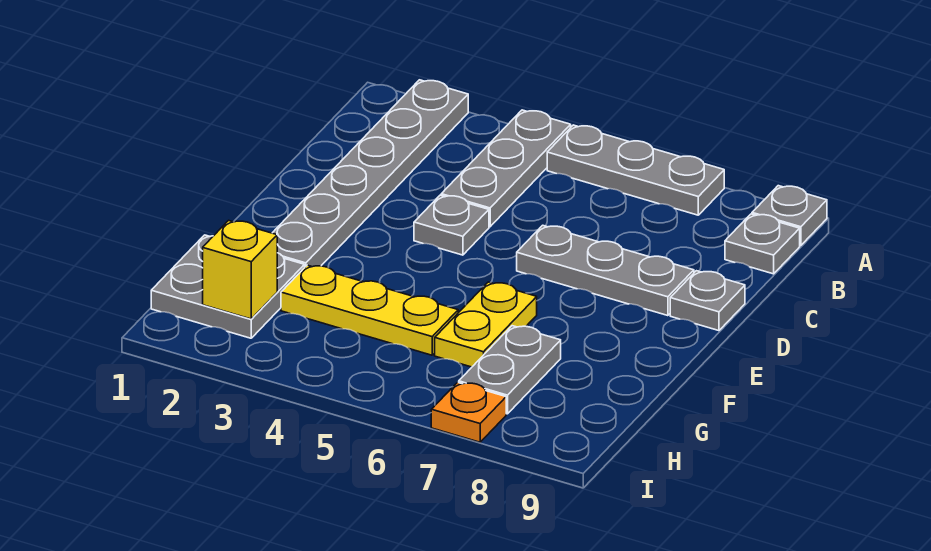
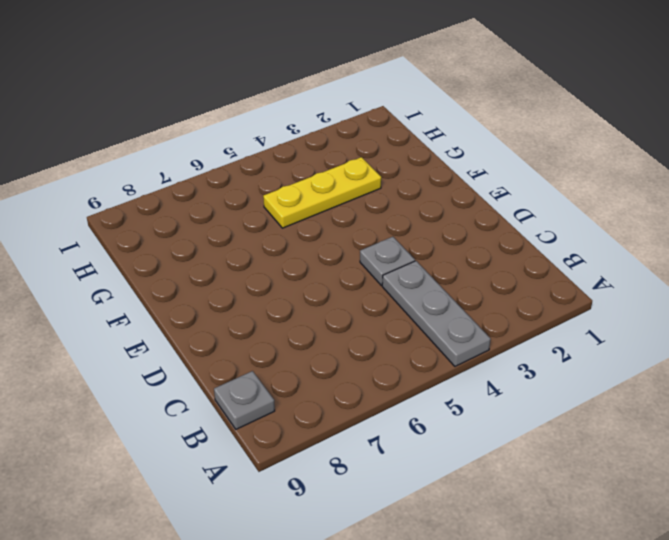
none -> grey 1x6 plate [273,80,468,267]
none -> grey 1x3 plate [547,125,724,215]
none -> grey 1x1 plate [752,186,827,245]

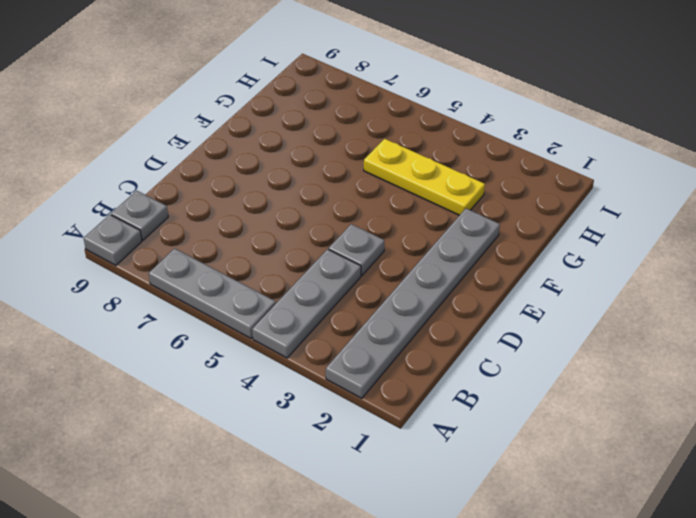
none -> grey 1x3 plate [517,225,694,316]
none -> grey 1x1 plate [670,271,745,331]
none -> yellow 1x2 plate [435,282,537,367]

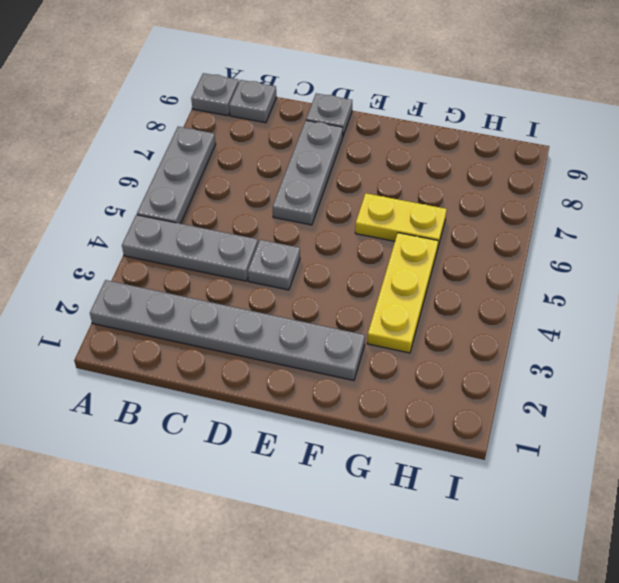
none -> grey 2x2 plate [151,235,305,338]
none -> grey 1x2 plate [459,326,561,414]
none -> orange 1x1 plate [431,382,506,442]

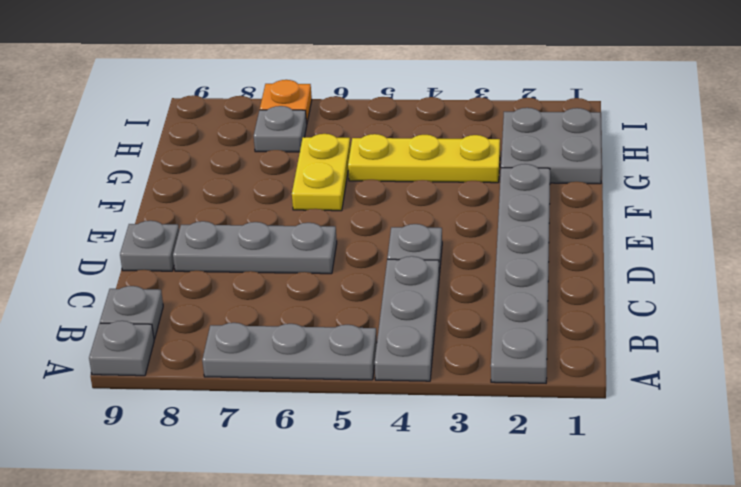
grey 1x1 plate [254,106,307,152] -> grey 1x2 plate [459,326,561,414]
none -> yellow 1x1 brick [203,220,277,319]

